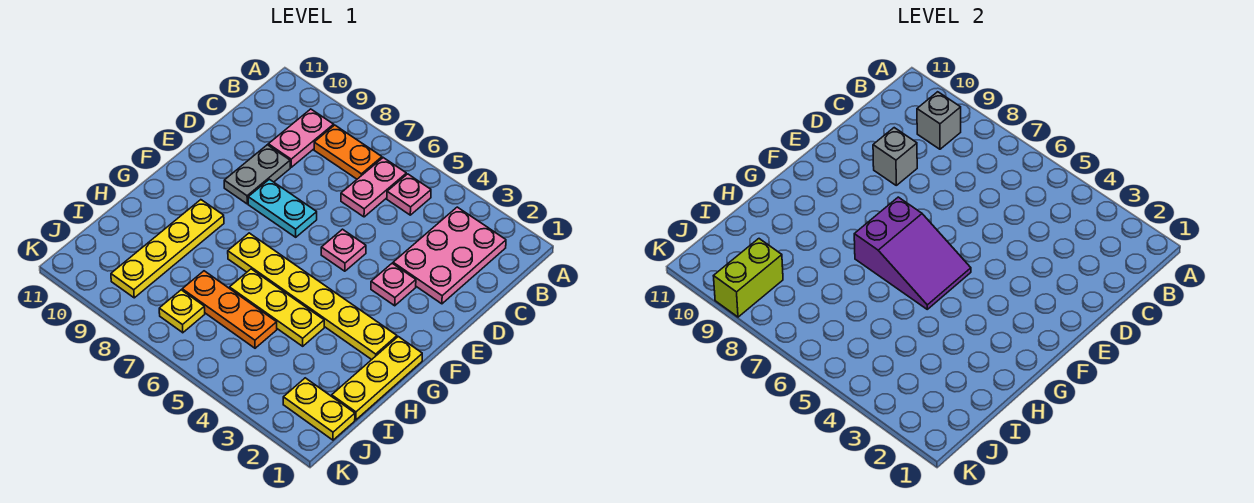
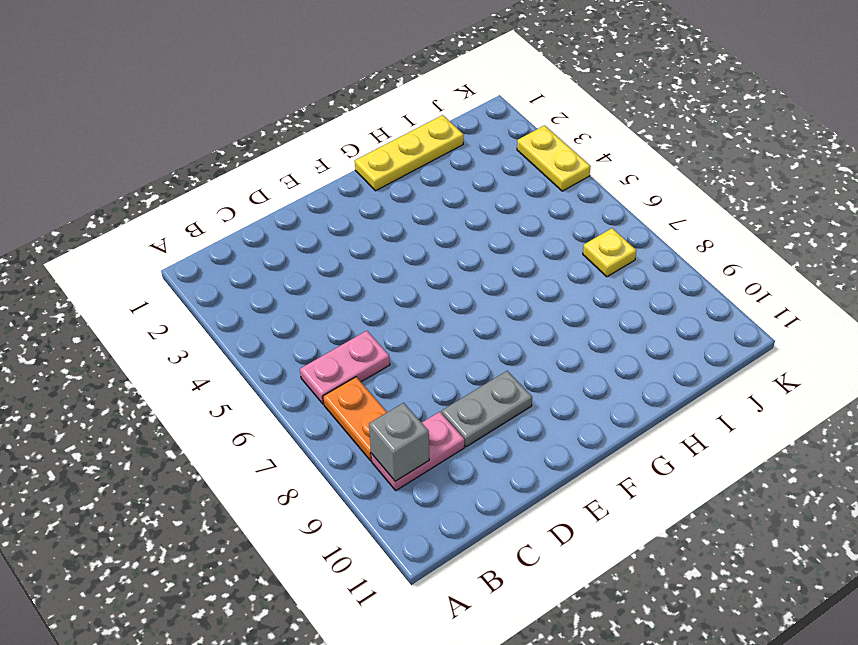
yellow 1x2 plate [517,125,591,191] -> yellow 1x2 plate moved to [283,378,355,440]
none -> pink 2x3 plate [393,207,506,304]
none -> pink 1x1 plate [387,174,431,215]
none -> pink 1x1 plate [371,263,416,306]

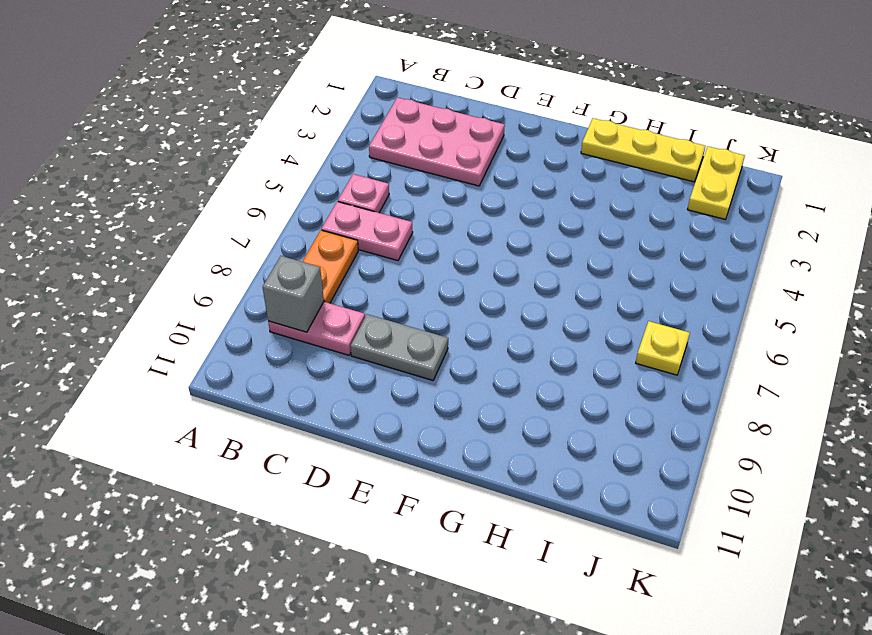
none -> pink 1x1 plate [371,263,416,306]
none -> pink 1x1 plate [321,229,366,271]
none -> cyan 1x2 plate [248,179,317,237]

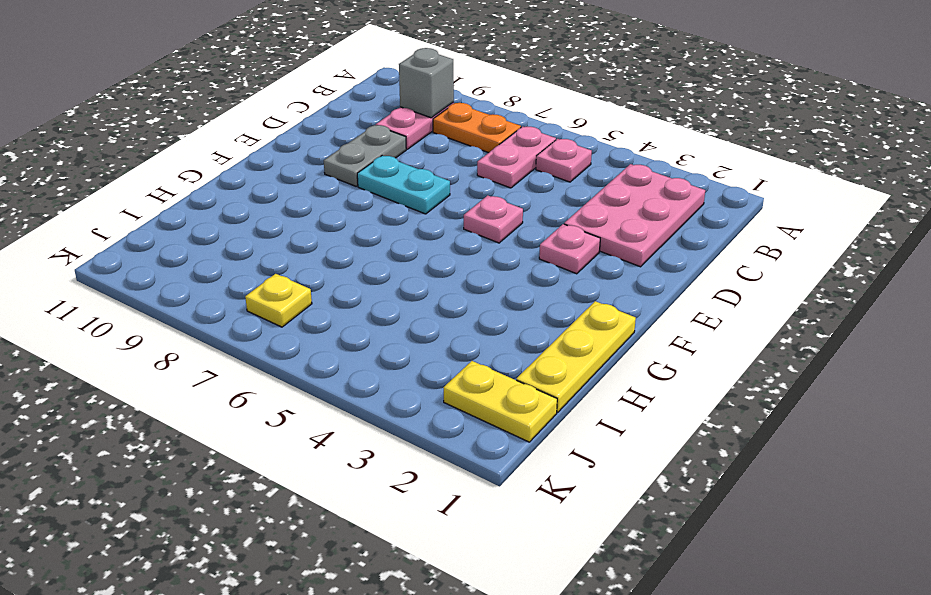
none -> yellow 1x6 plate [228,233,397,360]
none -> yellow 1x4 plate [111,200,224,298]
none -> yellow 1x3 plate [230,269,324,346]

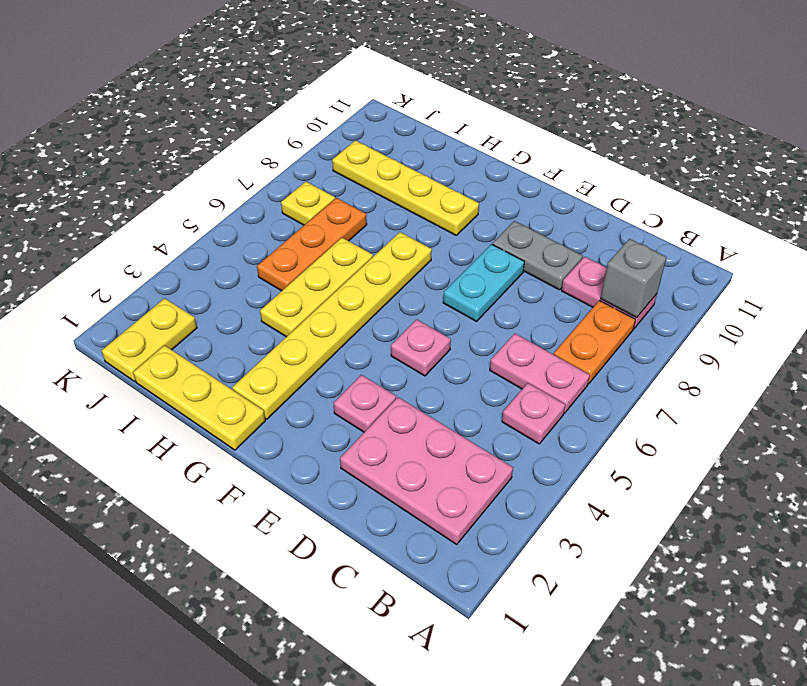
none -> grey 1x1 brick [873,128,917,185]
none -> purple 2x3 slope [854,197,971,309]
none -> lime 1x2 brick [714,239,783,317]

